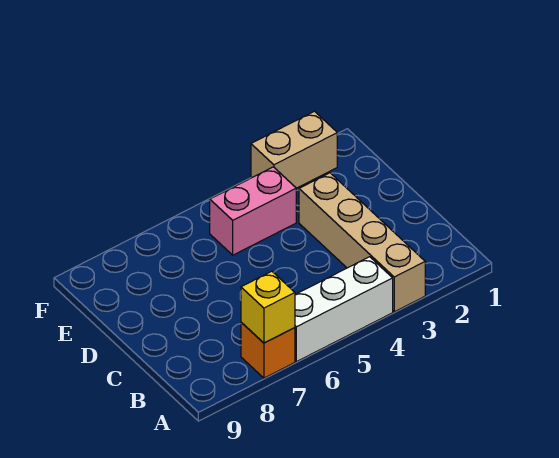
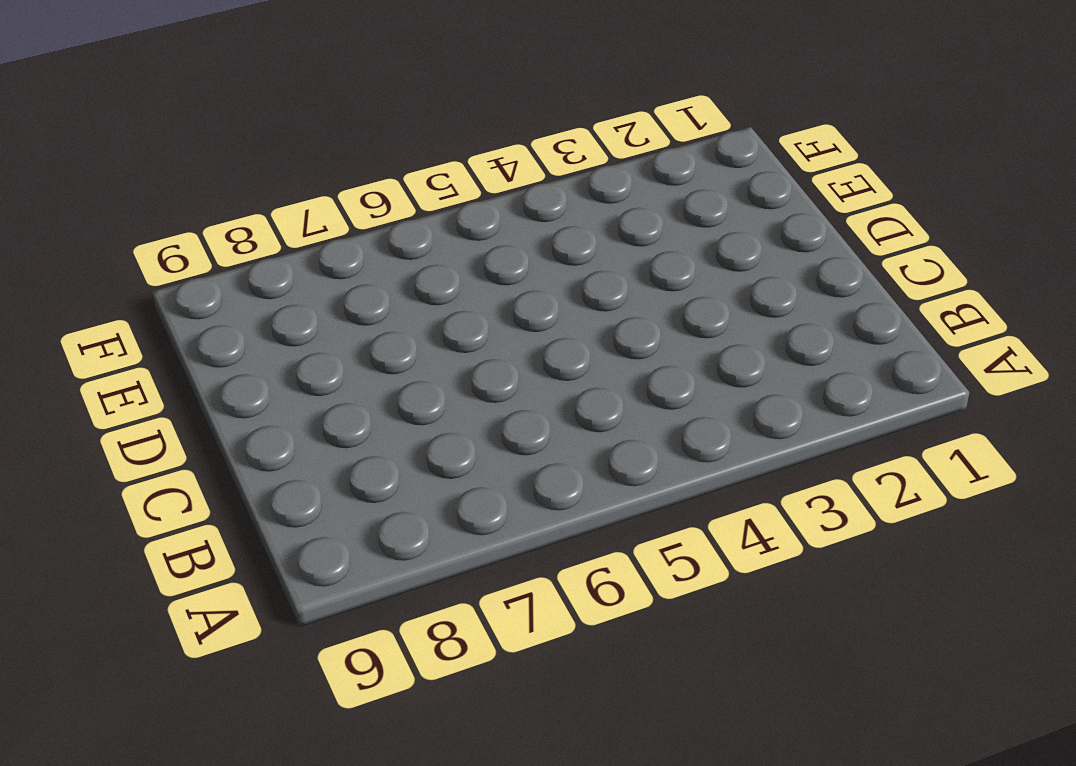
none -> tan 1x4 brick [299,173,425,312]
none -> white 1x3 brick [295,257,393,362]

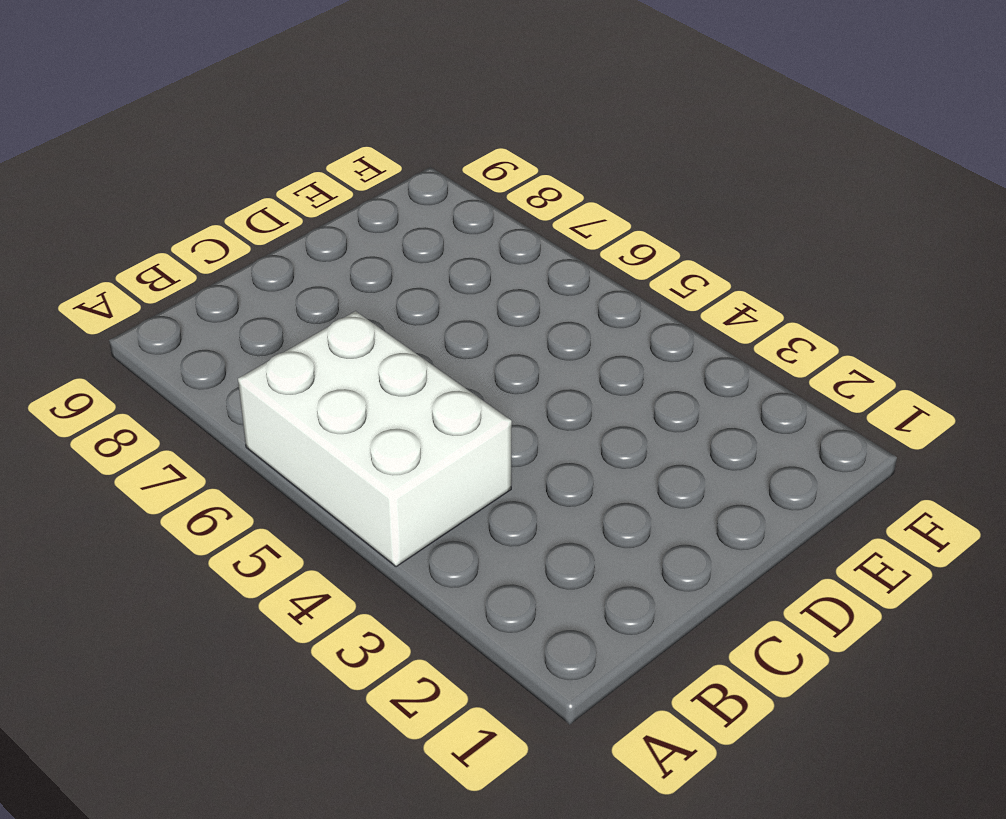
white 2x3 brick [238,311,512,567] -> white 1x3 brick [295,257,393,362]
none -> tan 1x4 brick [299,173,425,312]
none -> orange 1x1 brick [241,322,295,378]

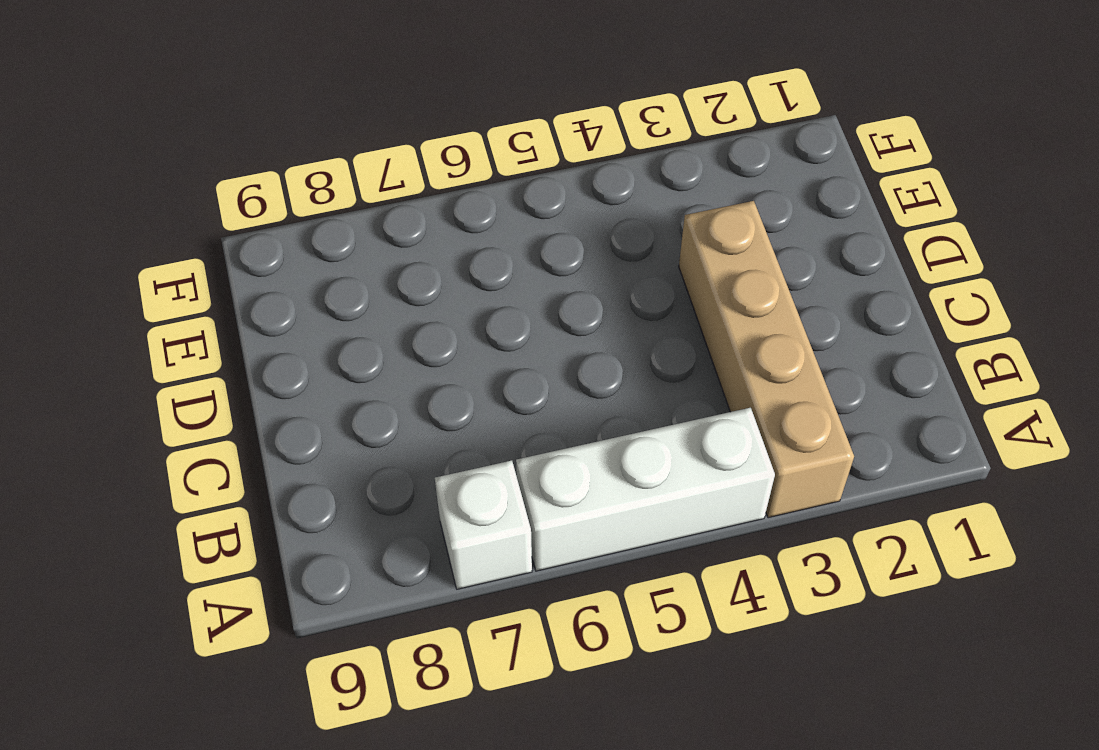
white 1x1 brick [435,461,532,589] -> orange 1x1 brick [241,322,295,378]
none -> pink 1x2 brick [210,167,296,255]
none -> tan 1x2 brick [251,111,337,188]

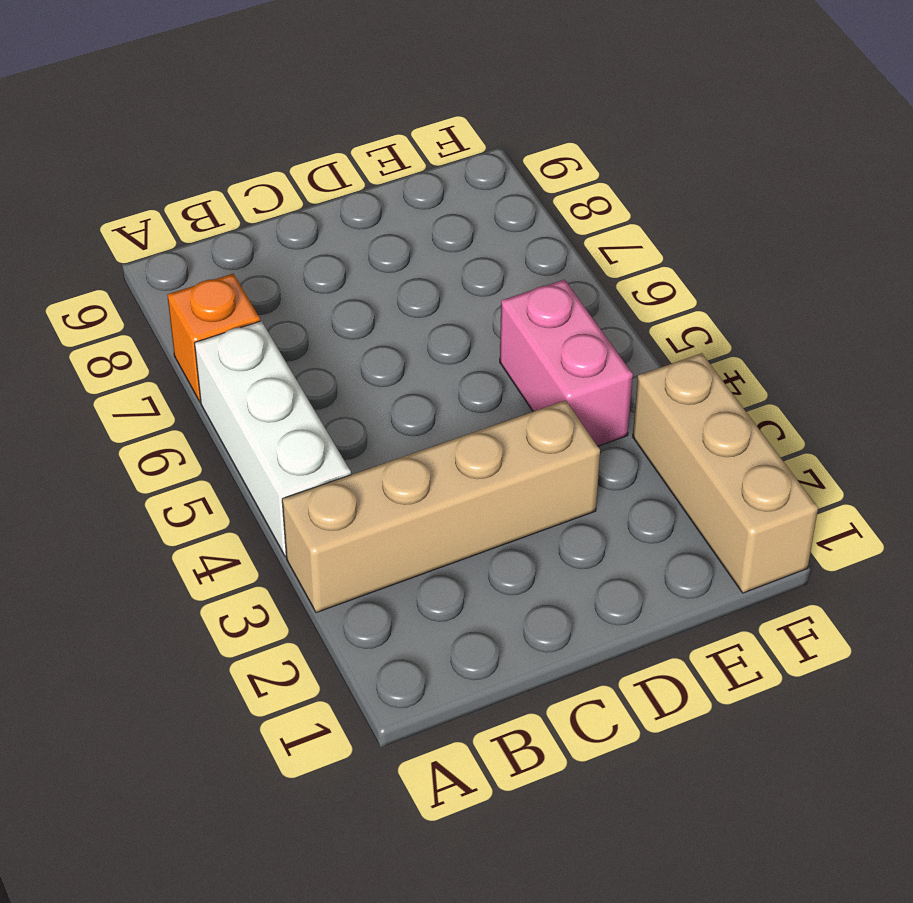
tan 1x3 brick [633,353,818,593] -> tan 1x2 brick [251,111,337,188]
none -> yellow 1x1 brick [241,271,295,343]

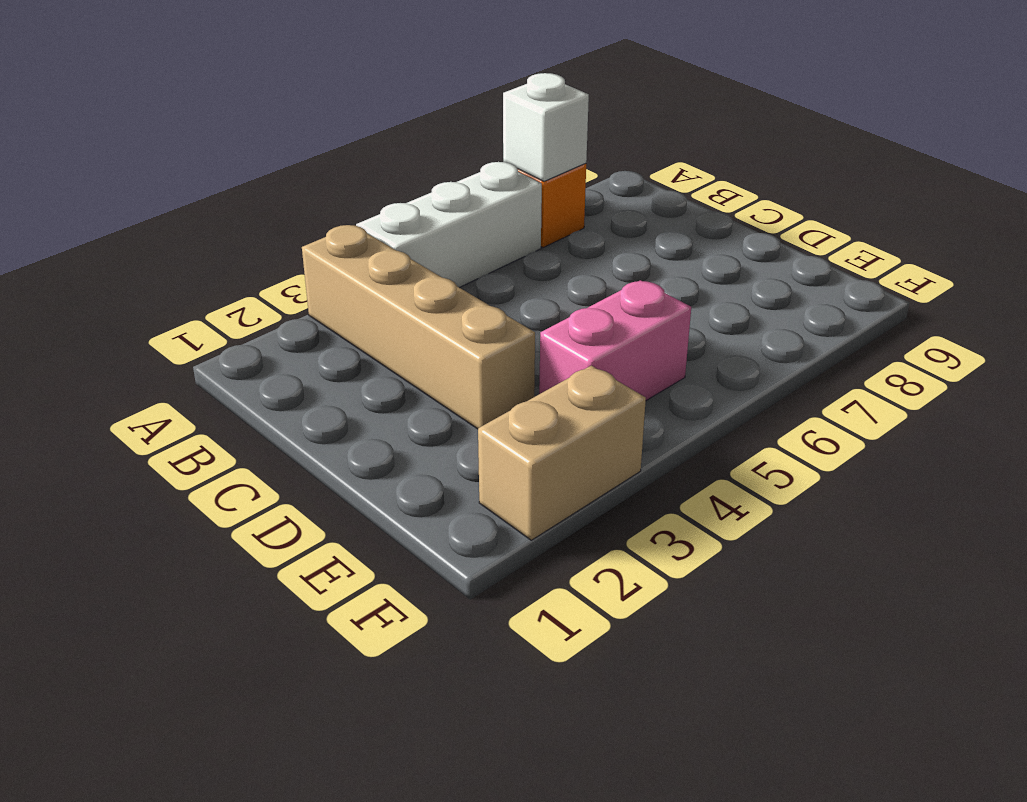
white 1x1 brick [503,73,589,181] -> yellow 1x1 brick [241,271,295,343]

